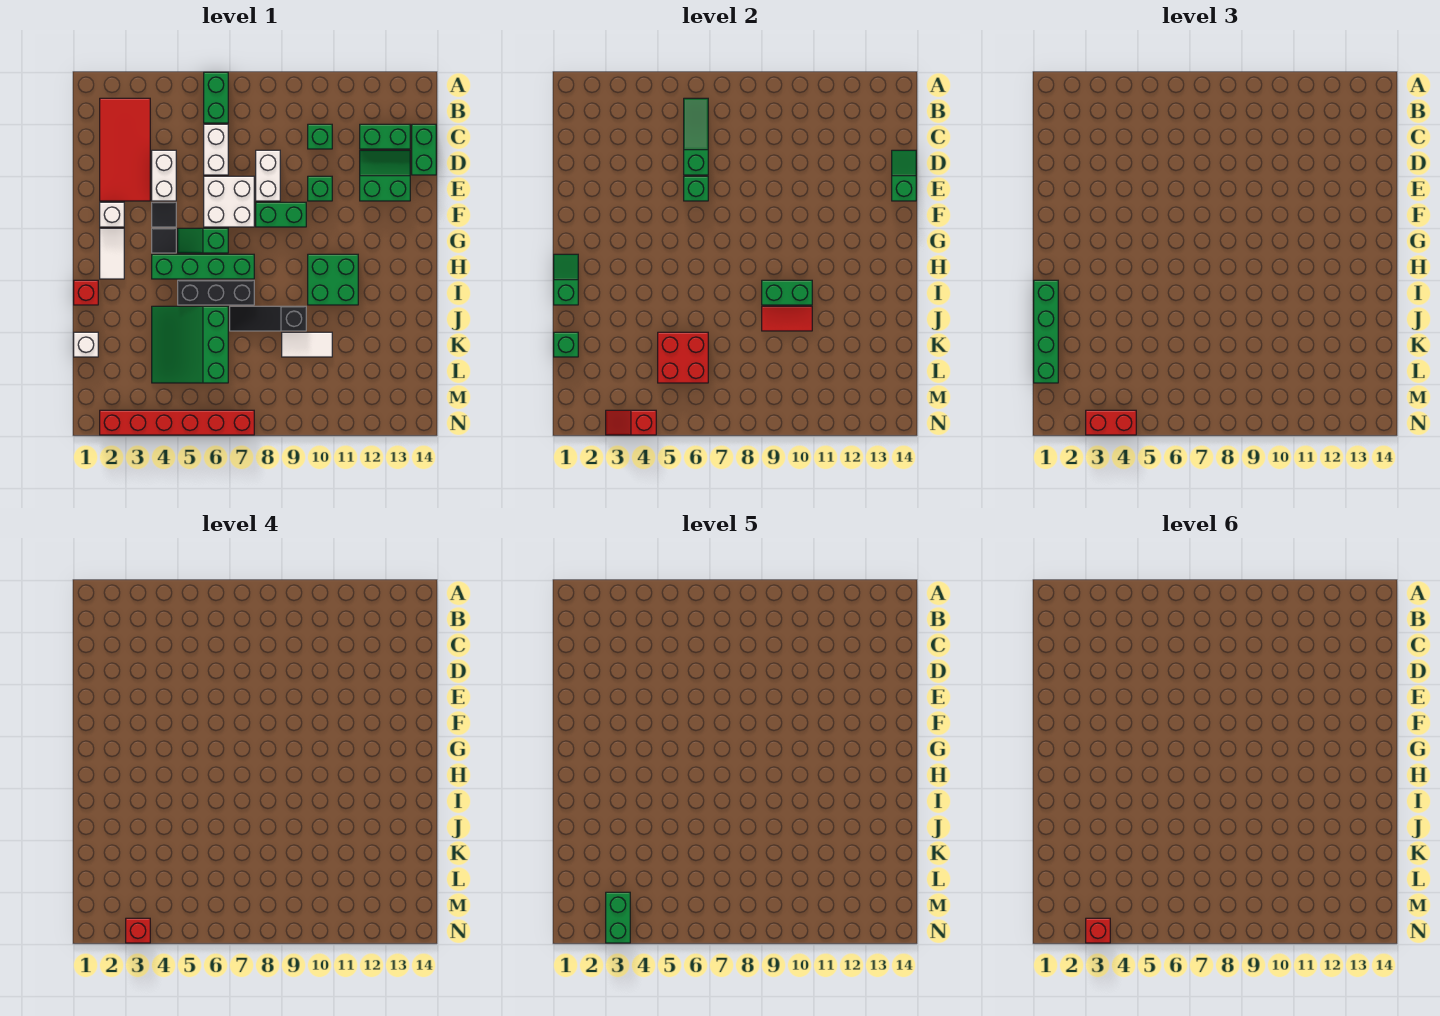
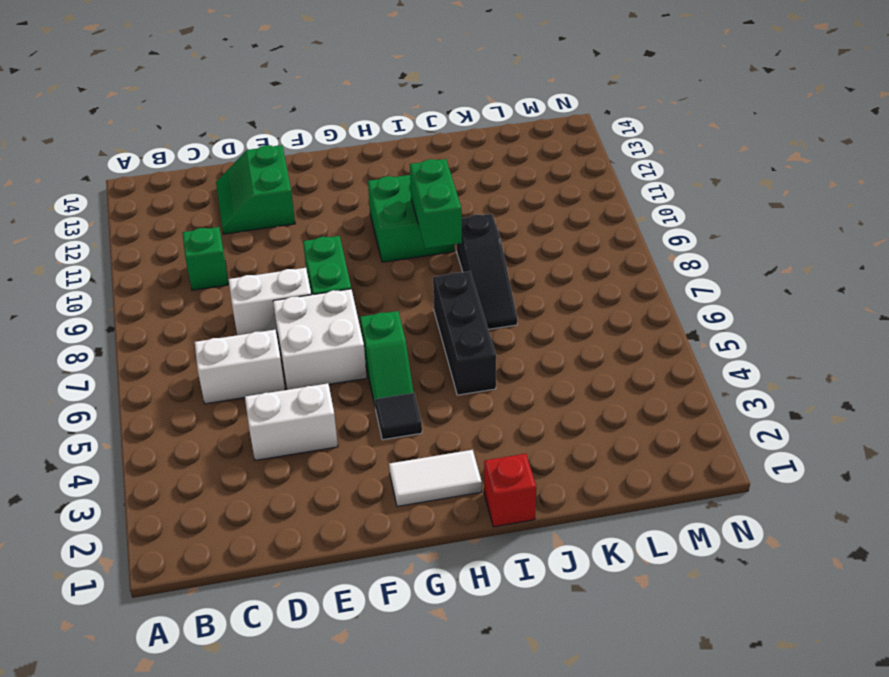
none -> green 1x2 brick [204,72,228,123]
none -> red 2x4 tile [100,98,150,201]
none -> green 1x2 brick [360,124,410,149]
none -> green 1x2 brick [412,124,436,175]

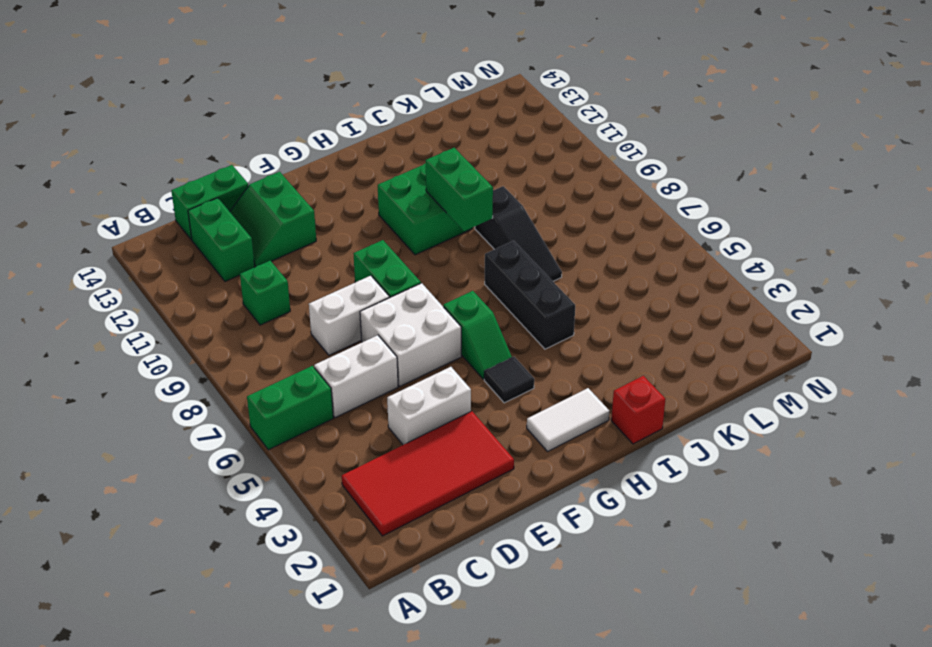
none -> green 1x1 brick [308,176,332,201]
none -> white 1x1 brick [100,202,124,227]
none -> black 1x1 tile [152,202,176,227]
none -> green 1x4 brick [152,254,254,279]

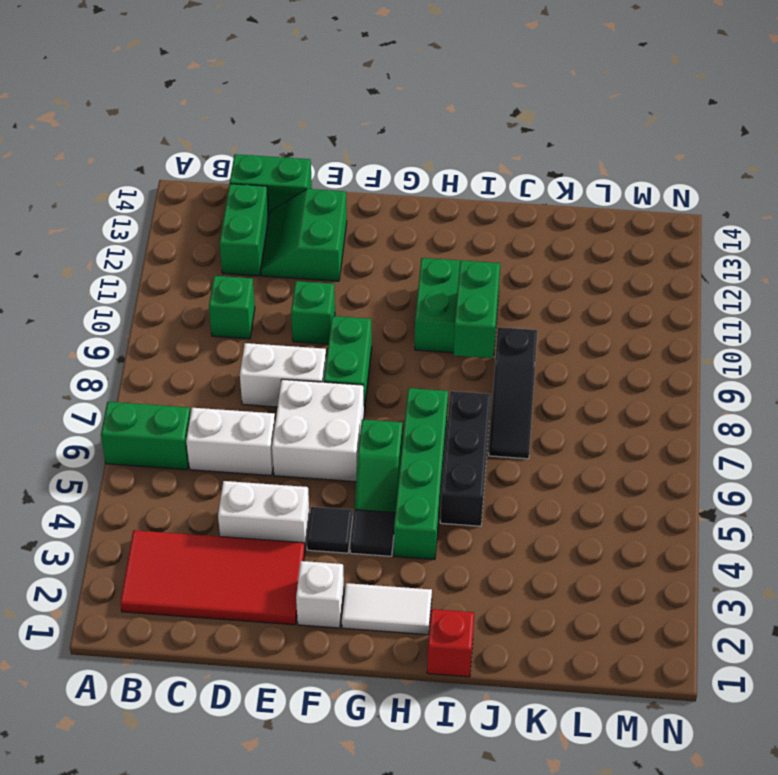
none -> green 3x3 slope [152,306,228,383]
none -> white 1x1 brick [74,332,98,357]
none -> white 1x2 tile [282,332,332,357]
none -> red 1x6 brick [100,410,254,435]

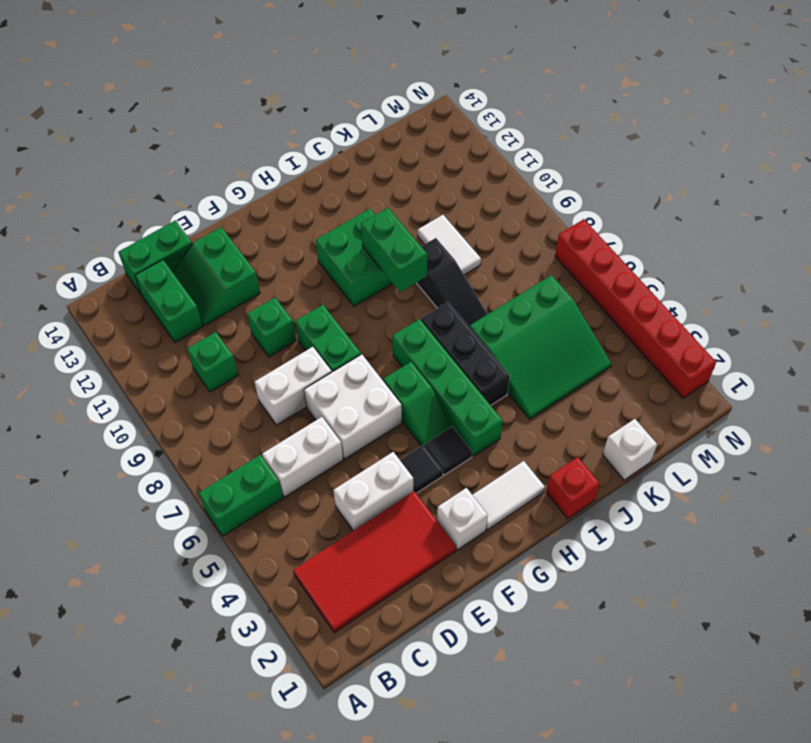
none -> green 1x3 slope [684,98,708,175]
none -> green 1x2 slope [892,150,916,201]
none -> green 1x1 brick [684,176,708,201]
none -> green 1x2 slope [554,254,578,305]

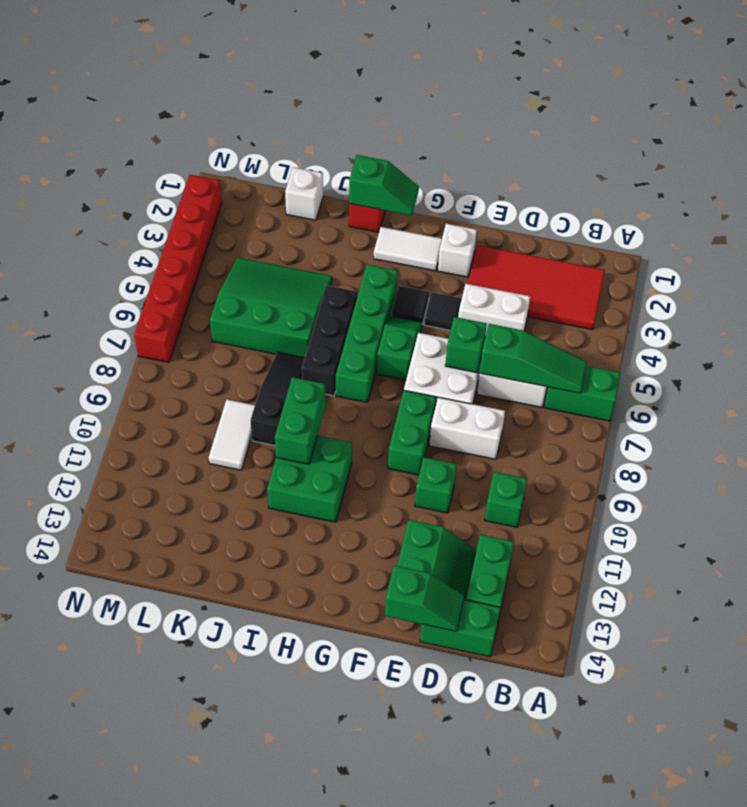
none -> red 1x2 tile [762,306,812,331]
none -> green 1x1 brick [554,332,578,357]
none -> red 2x2 brick [658,332,708,383]
none -> red 1x2 slope [606,410,656,435]

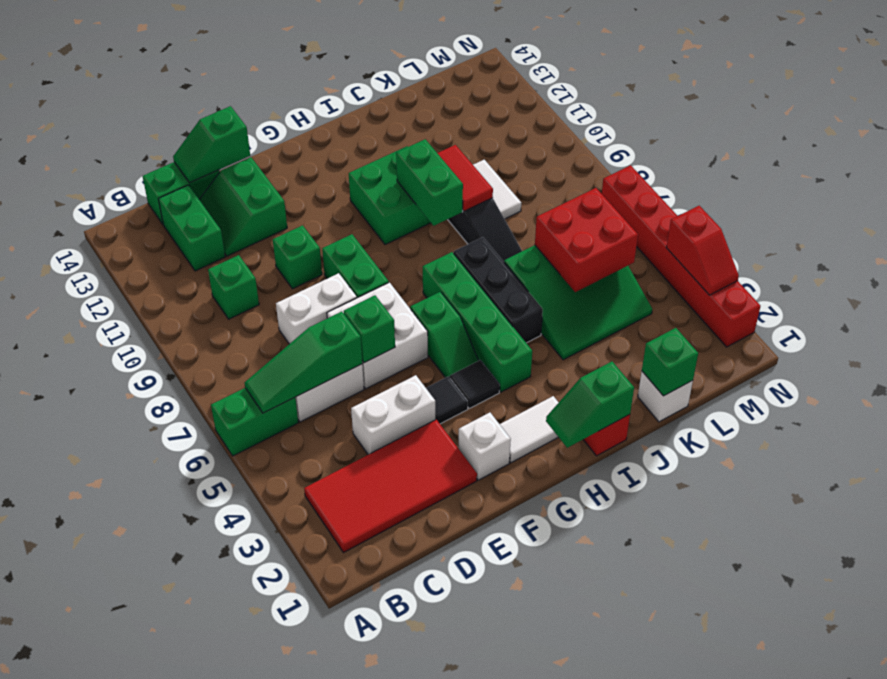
none -> green 1x4 brick [1034,280,1058,383]
none -> red 1x2 brick [1086,410,1136,435]
none -> red 1x1 brick [126,918,150,943]
none -> green 1x2 brick [606,892,630,943]

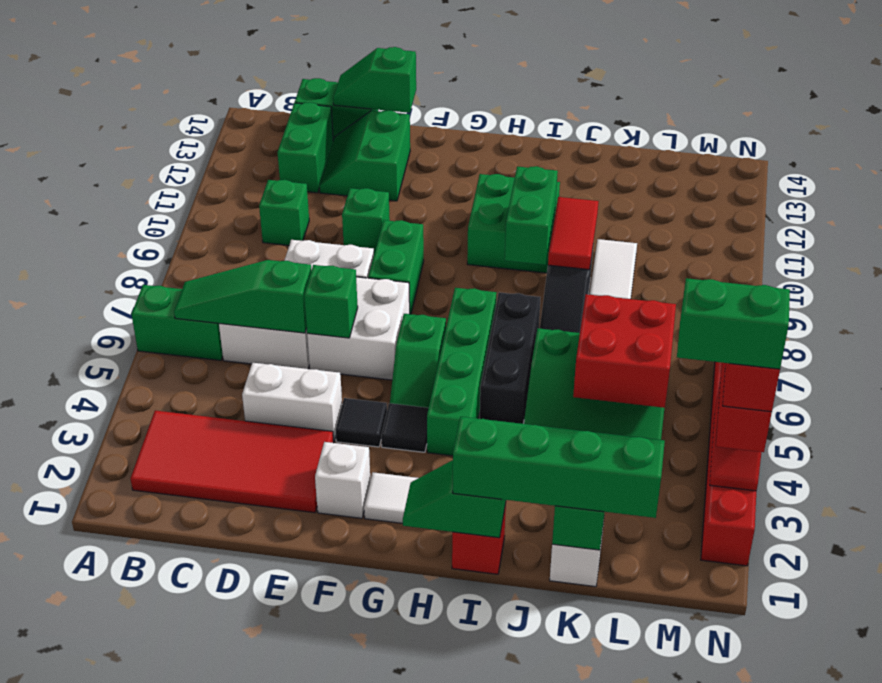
none -> red 1x1 brick [1086,918,1110,943]

